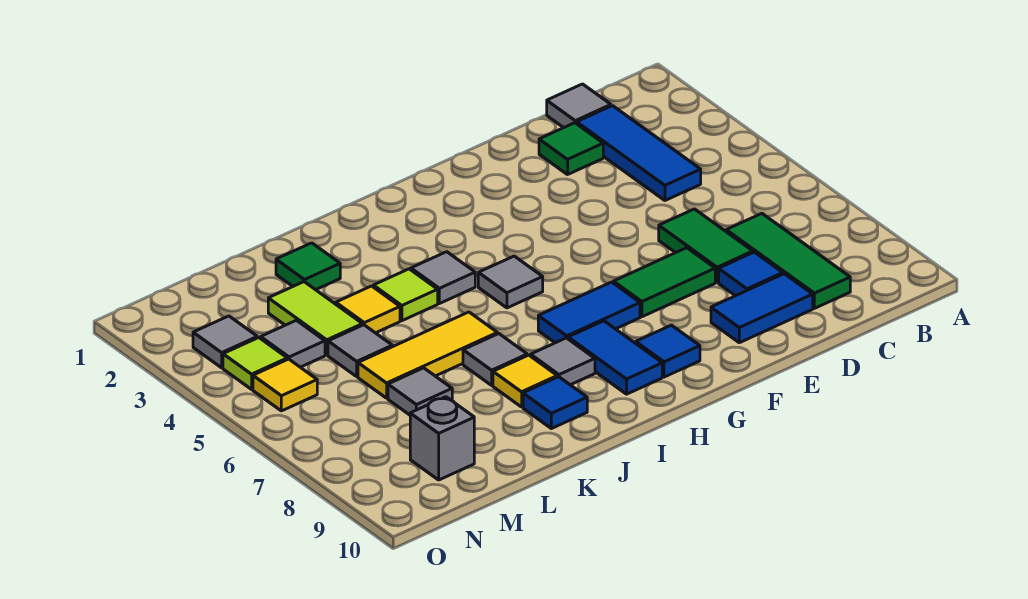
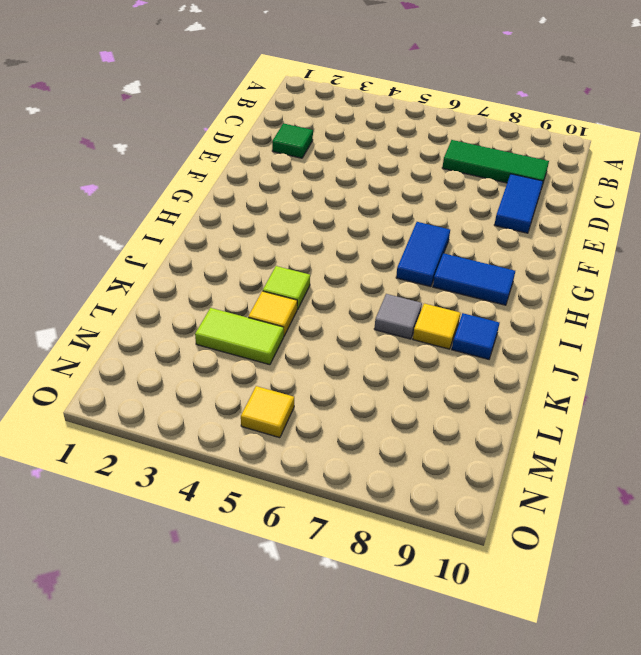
none -> grey 1x1 tile [547,84,611,128]
none -> blue 1x3 tile [577,106,701,200]
none -> green 1x2 tile [659,209,753,282]

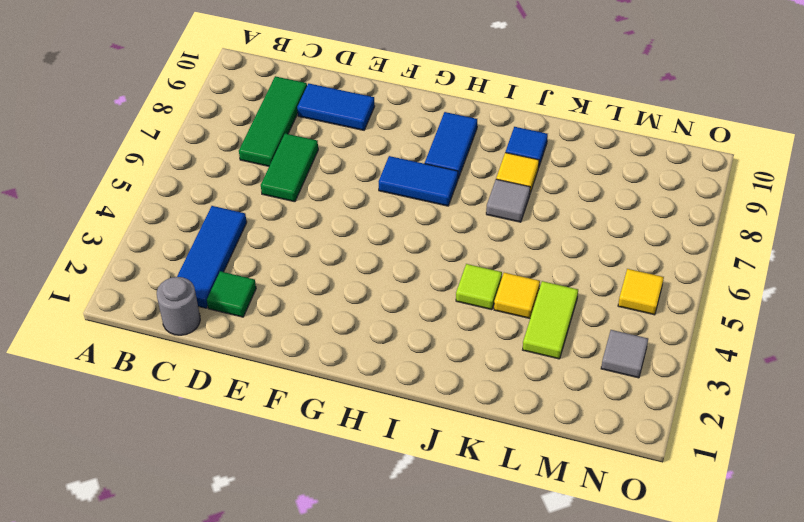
grey 1x1 round brick [157,277,200,335] -> grey 1x1 tile [547,84,611,128]
none -> blue 1x1 tile [719,252,783,296]
none -> green 1x2 tile [613,248,715,317]
none -> blue 1x1 tile [636,325,700,377]

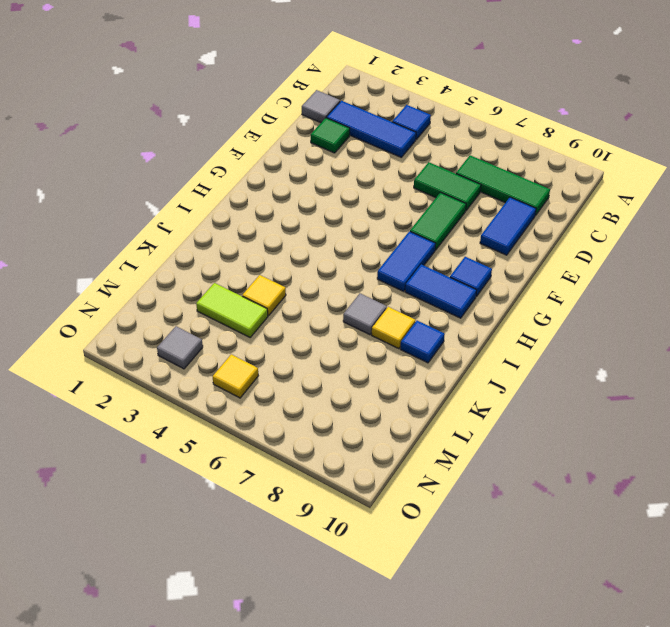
blue 1x1 tile [392,105,431,139] -> blue 1x1 tile moved to [719,252,783,296]
none -> grey 1x1 tile [478,256,543,308]
none -> grey 1x1 tile [411,252,475,304]
none -> grey 1x1 tile [531,338,595,385]

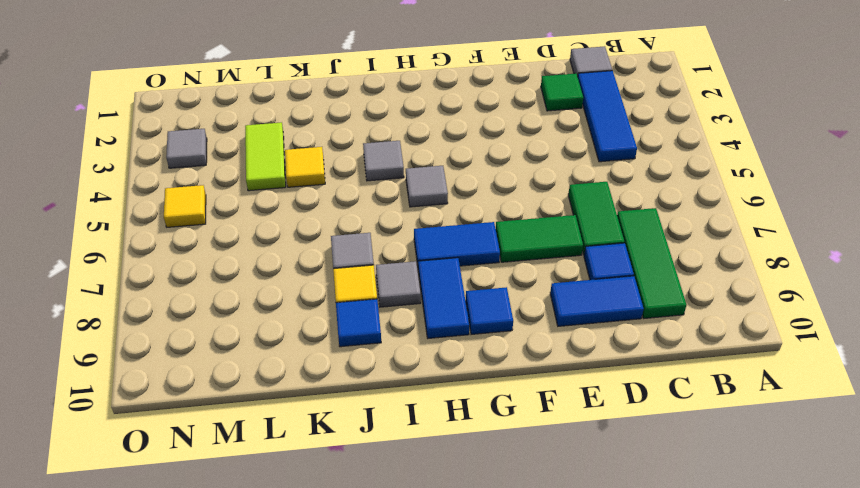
none -> lime 1x1 tile [373,269,438,321]
none -> yellow 1x3 tile [358,312,497,398]
none -> green 1x1 tile [276,243,340,290]

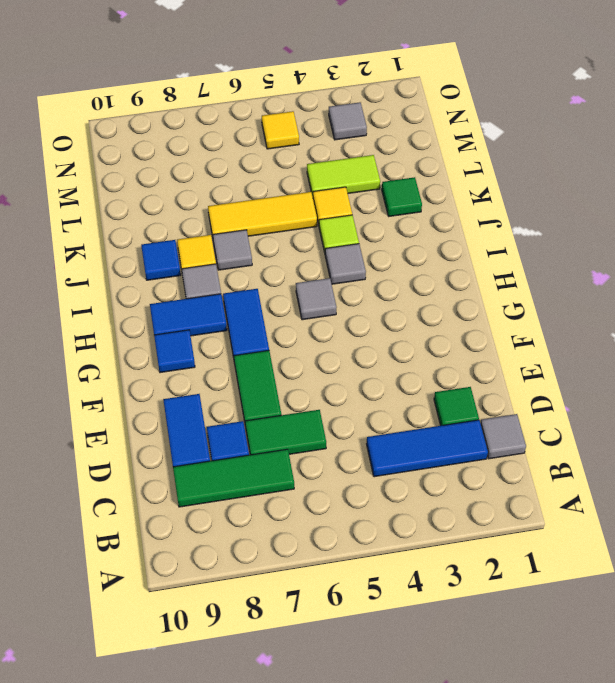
yellow 1x3 tile [208,192,317,237] -> yellow 1x3 tile turned to [358,312,497,398]
none -> grey 1x1 tile [328,325,392,376]
none -> grey 1x1 tile [388,368,452,415]
none -> grey 1x1 tile [261,320,325,367]

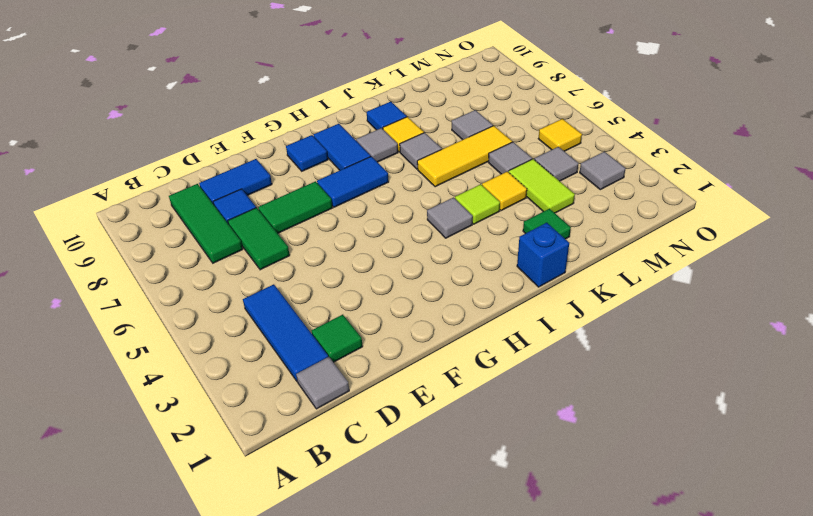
blue 1x1 brick [517,223,569,287] -> none
none -> grey 1x1 tile [478,256,543,308]
none -> grey 1x1 brick [410,397,474,480]
none -> lime 1x1 tile [223,338,287,389]

